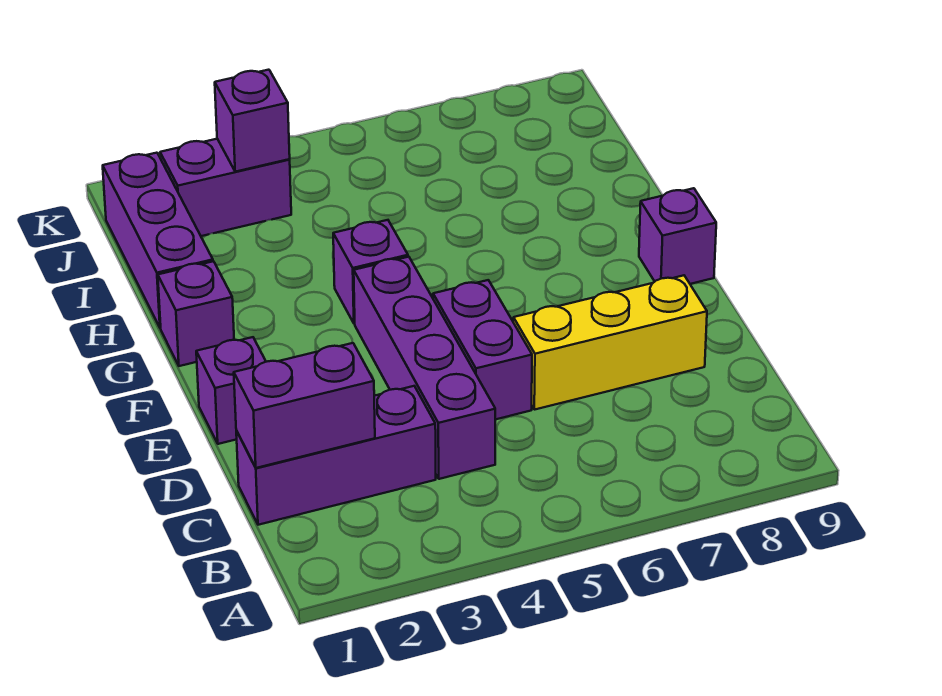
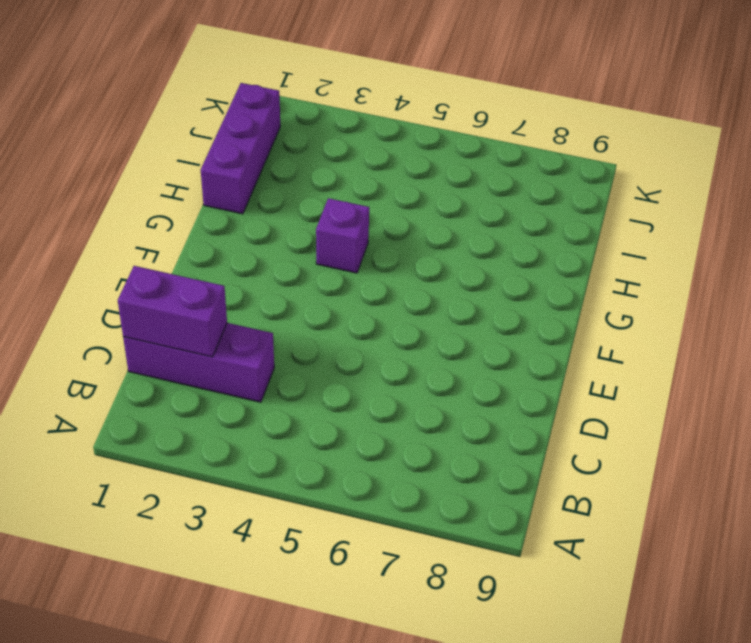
none -> purple 1x4 brick [354,257,495,479]
none -> purple 1x2 brick [433,280,532,420]
none -> yellow 1x3 brick [513,275,707,410]

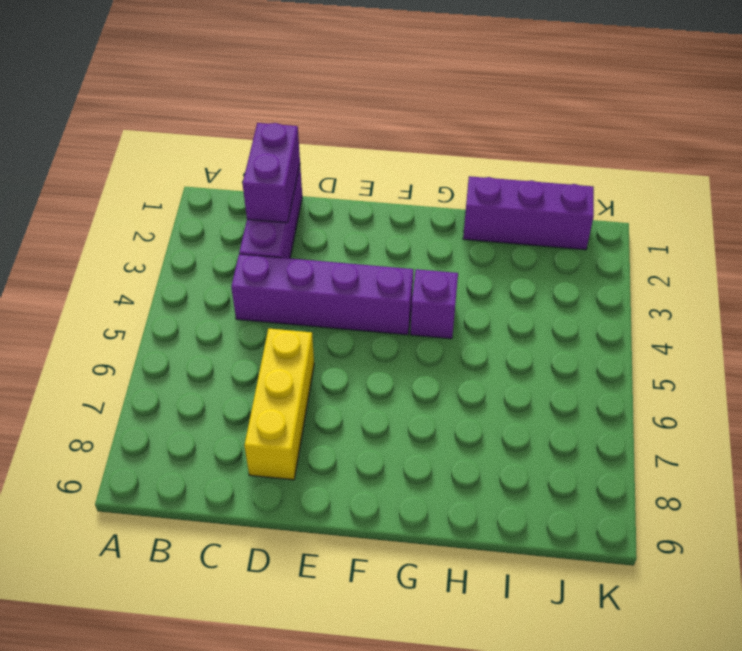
none -> purple 1x2 brick [433,280,532,420]
none -> purple 1x1 brick [196,337,266,444]
none -> purple 1x1 brick [639,188,716,284]

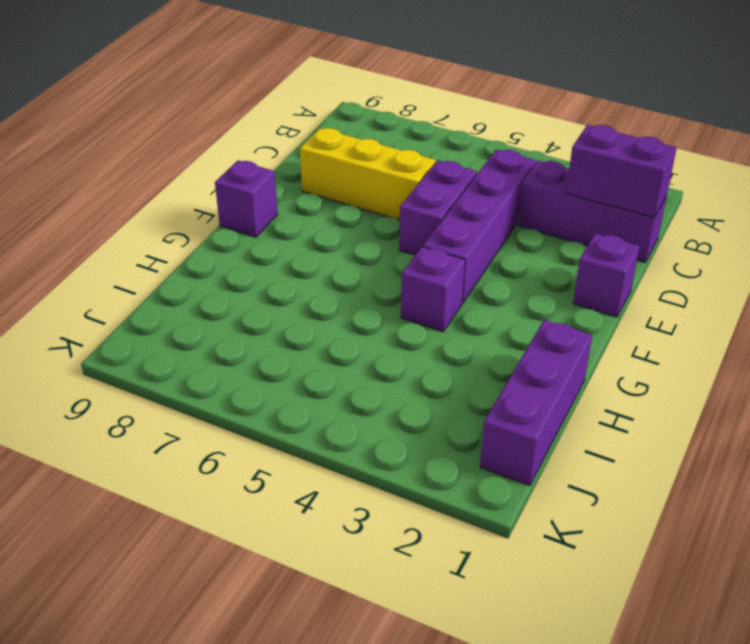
none -> purple 1x1 brick [158,261,234,366]
none -> purple 1x2 brick [160,139,291,236]
none -> purple 1x1 brick [215,70,290,172]

